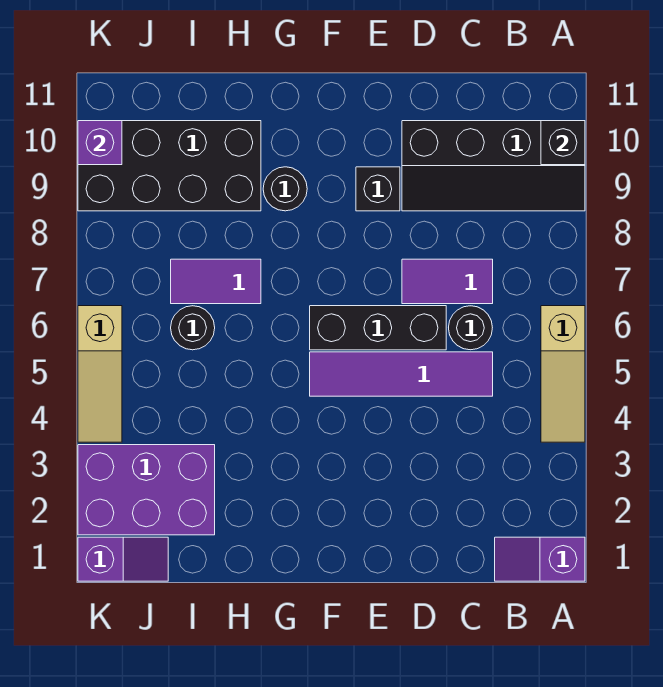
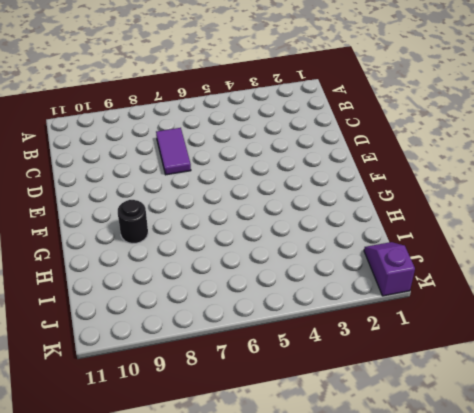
none -> purple 1x2 slope [495,537,585,581]
none -> tan 1x3 slope [541,306,585,442]
none -> black 2x4 slope [402,121,585,211]

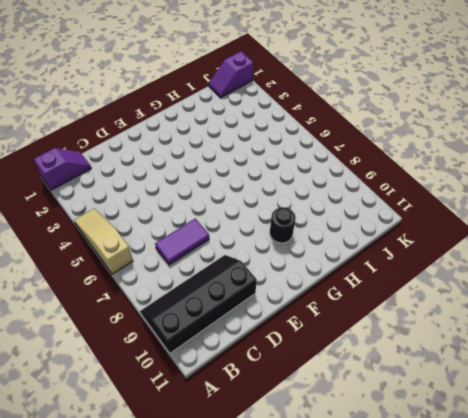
none -> purple 1x4 tile [310,352,493,396]
none -> black 1x1 round brick [449,306,492,350]
none -> black 1x3 brick [310,306,446,350]

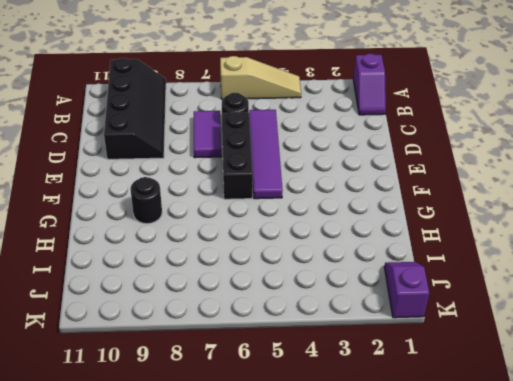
none -> black 1x1 brick [356,167,400,211]
none -> purple 1x2 tile [171,259,261,304]
none -> black 2x4 brick [78,121,261,211]

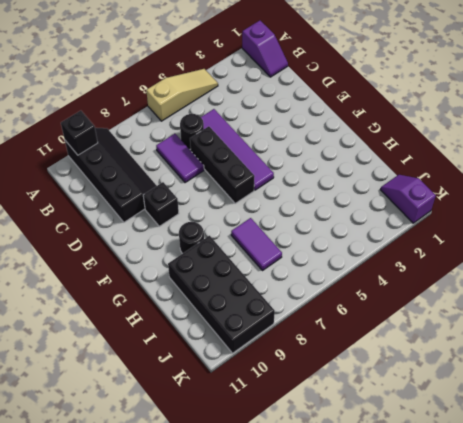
none -> purple 2x3 brick [78,445,215,535]
none -> black 1x1 round brick [171,306,215,350]
none -> tan 1x3 slope [78,306,122,442]

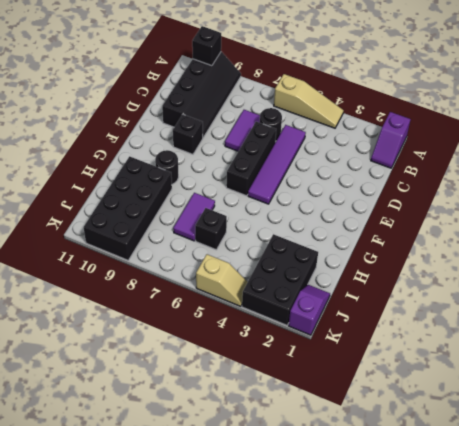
black 2x3 brick [242,234,318,325] -> purple 2x3 brick [78,445,215,535]
black 1x1 brick [195,208,227,250] -> black 1x1 round brick [171,306,215,350]
tan 1x2 slope [196,254,248,306] -> tan 1x3 slope [78,306,122,442]
none -> purple 1x1 brick [78,121,122,165]

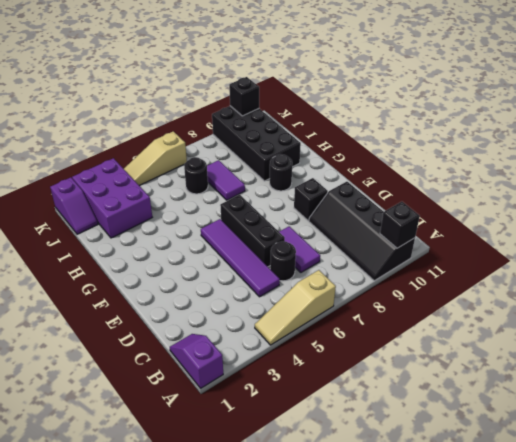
black 1x1 brick [229,77,259,116] -> purple 1x1 brick [78,121,122,165]

